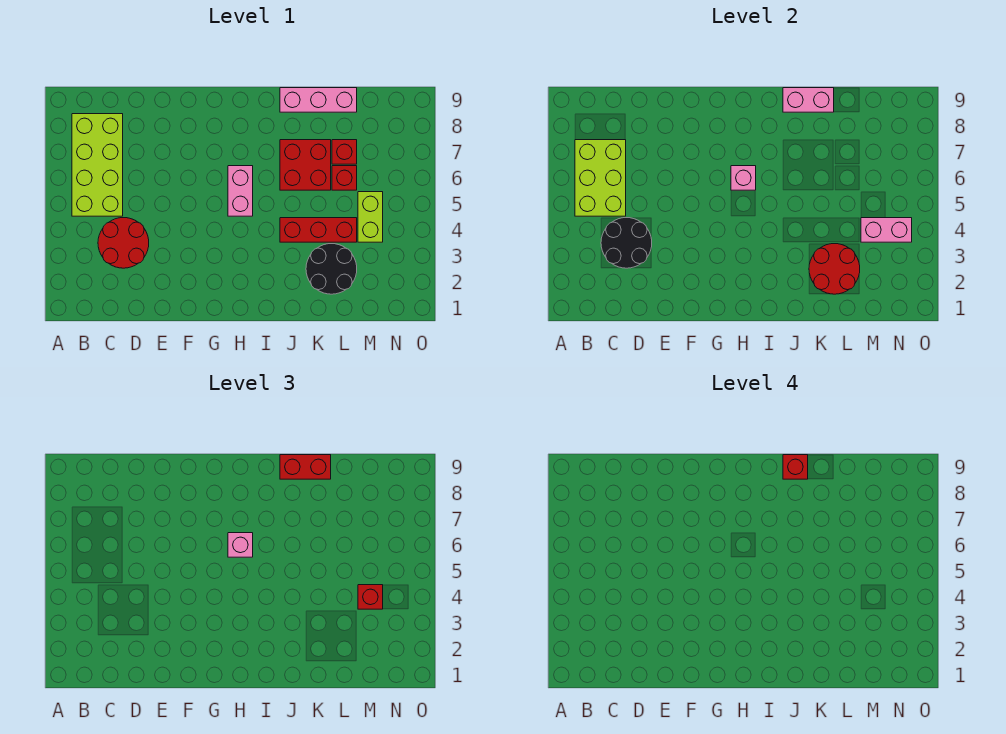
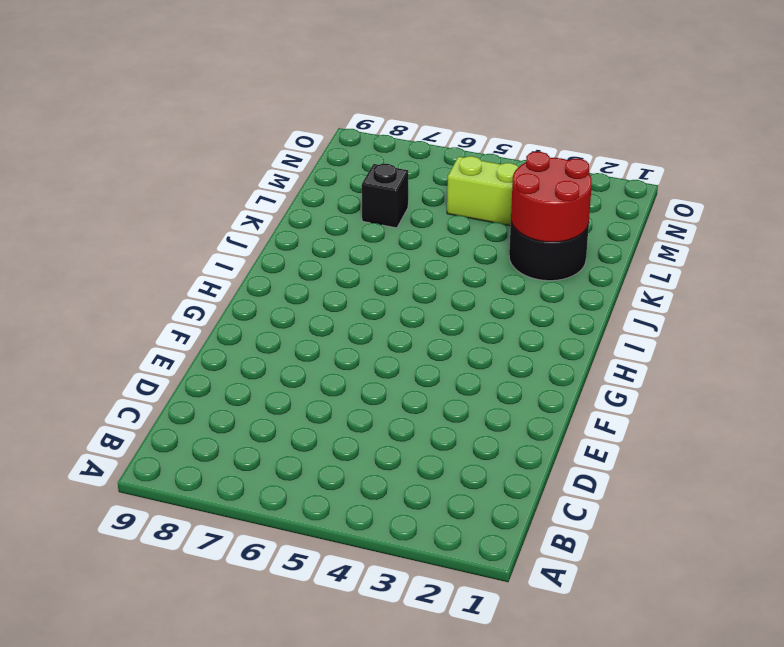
black 1x1 brick [362,164,408,228] -> red 1x1 brick [332,140,357,164]
none -> lime 2x4 brick [72,114,123,216]
none -> red 2x2 round brick [98,218,149,268]
none -> pink 1x2 brick [228,166,253,216]

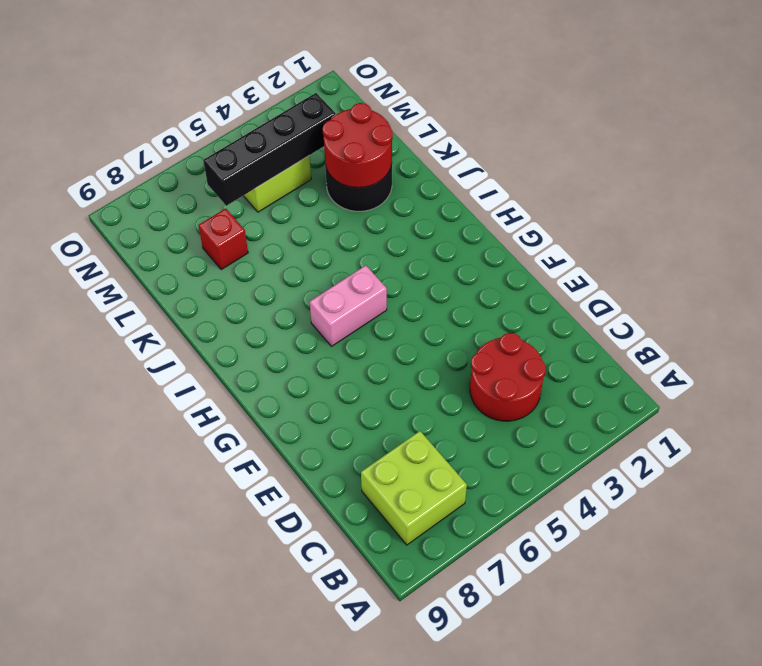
lime 2x2 brick [361,431,467,545] -> lime 2x4 brick [72,114,123,216]
black 1x4 brick [203,93,336,206] -> pink 1x2 brick [861,218,912,242]
none -> red 1x3 brick [280,218,357,242]
none -> red 2x2 brick [280,140,331,190]
none -> pink 1x3 brick [280,88,357,112]

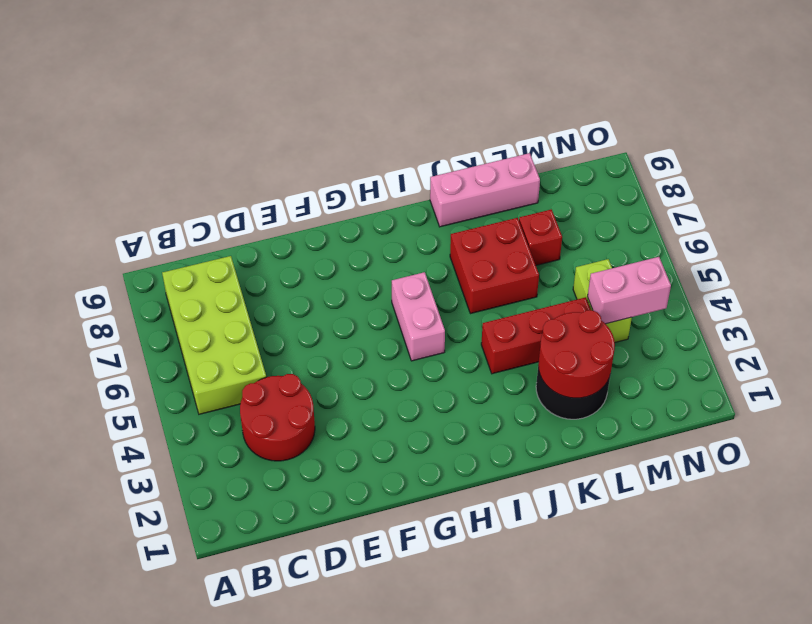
none -> red 1x1 brick [332,166,357,190]
none -> lime 2x3 brick [575,140,626,216]
none -> black 2x2 round brick [601,218,652,268]

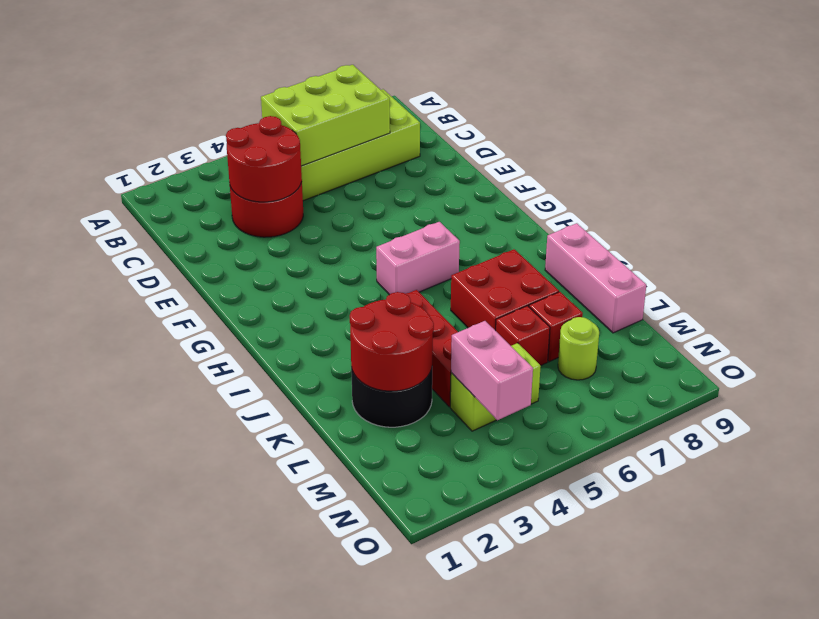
red 2x2 round brick [226,116,302,202] -> black 2x2 round brick [601,218,652,268]
lime 1x1 round brick [558,317,599,380] -> none
none -> pink 1x1 brick [731,166,756,190]
none -> pink 1x2 brick [783,88,834,112]
none -> pink 1x1 brick [228,533,253,557]

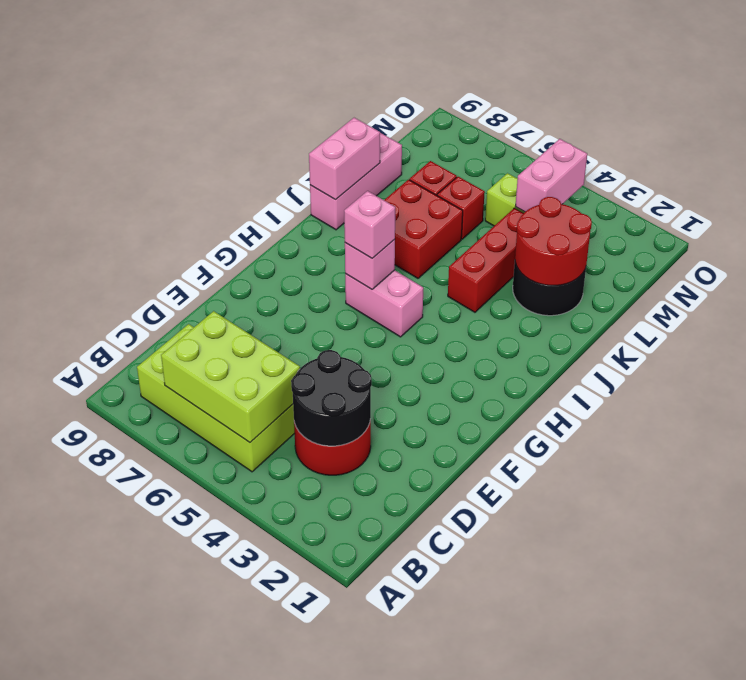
none -> red 1x2 brick [280,455,331,479]
none -> red 1x1 brick [358,585,383,609]
none -> red 1x1 brick [783,455,808,479]

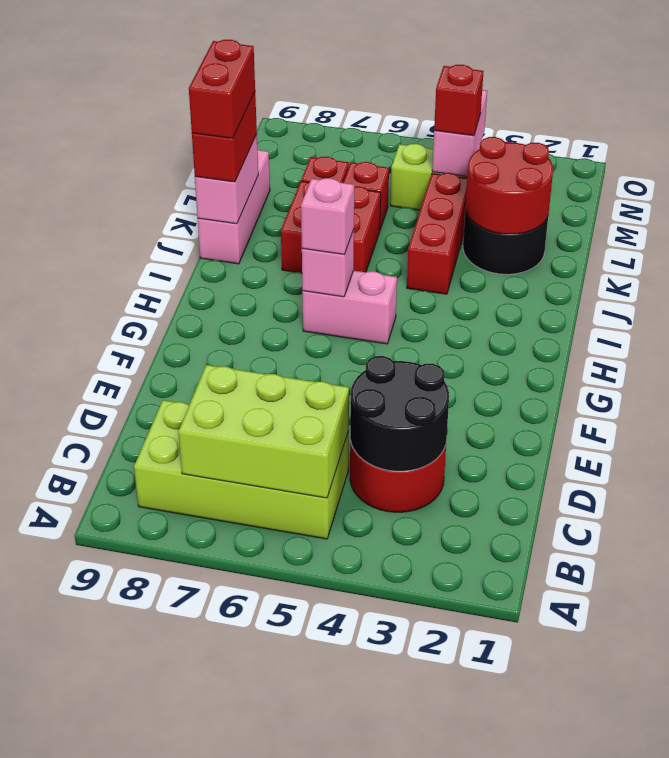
red 1x2 brick [189,40,255,138] -> red 1x1 brick [783,455,808,479]

